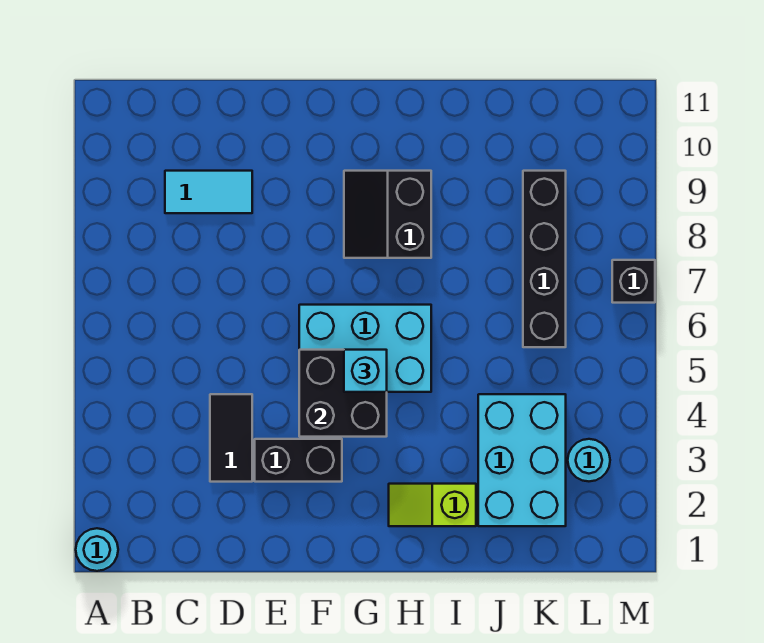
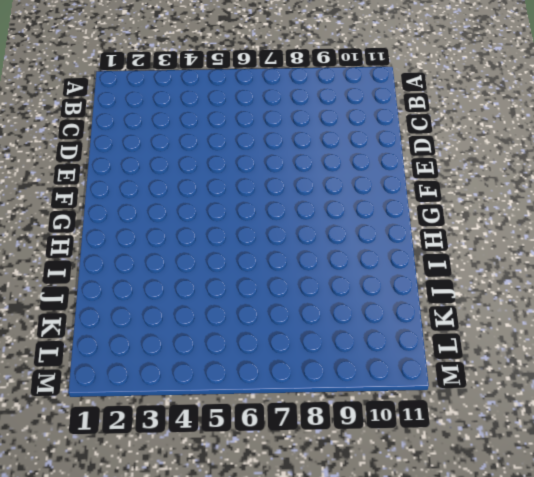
none -> cyan 1x1 round brick [76,528,118,571]
none -> cyan 1x2 tile [165,171,252,213]
none -> black 1x2 tile [210,394,252,482]

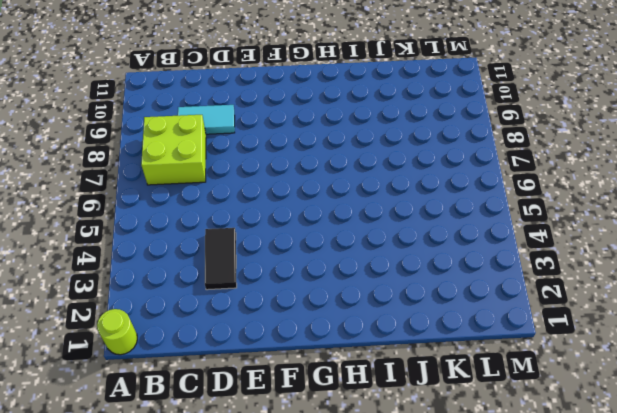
lime 1x1 round brick [97,309,137,355] -> cyan 1x1 round brick [76,528,118,571]
lime 2x2 brick [141,115,206,185] -> none
none -> black 1x2 brick [255,439,342,482]
none -> cyan 2x3 brick [299,305,431,392]
none -> black 2x2 slope [344,171,431,258]

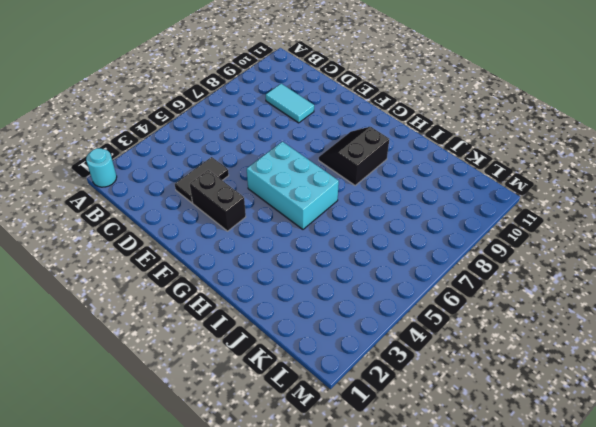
none -> lime 1x2 slope [389,484,476,526]
none -> cyan 2x3 brick [478,394,566,526]
none -> black 1x4 brick [523,171,566,347]

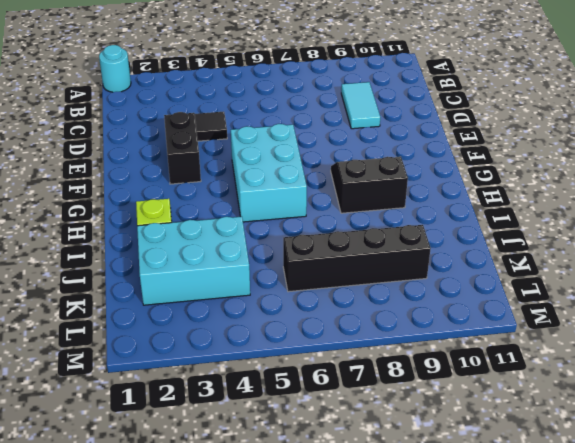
none -> cyan 1x1 round brick [568,439,610,481]
none -> black 1x1 brick [612,260,655,303]
none -> black 2x2 brick [299,350,387,437]

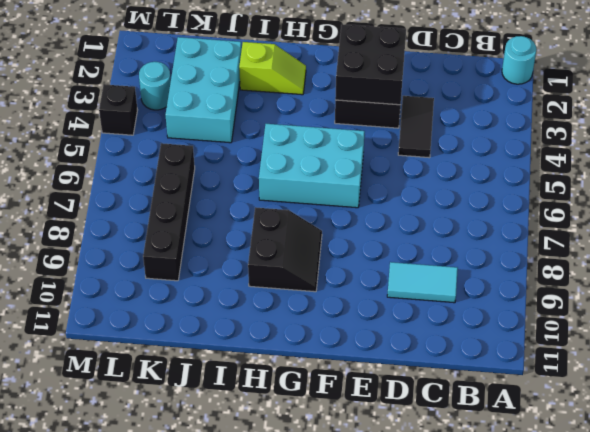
black 2x2 brick [335,24,406,105] -> black 2x2 brick moved to [299,350,387,437]
black 1x1 brick [99,84,137,135] -> black 1x1 brick moved to [612,260,655,303]
none -> cyan 1x1 brick [344,350,387,392]

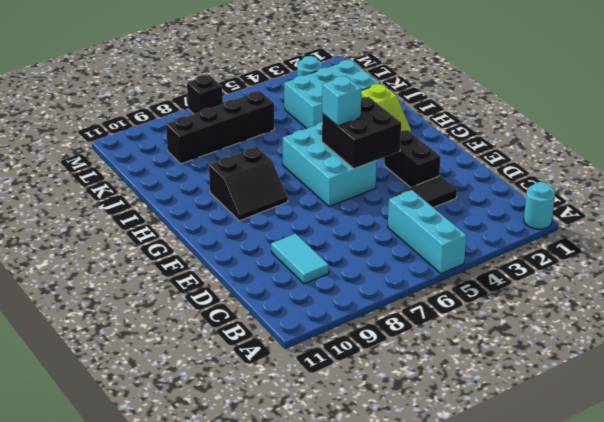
cyan 1x3 brick [388,190,466,274] -> none

